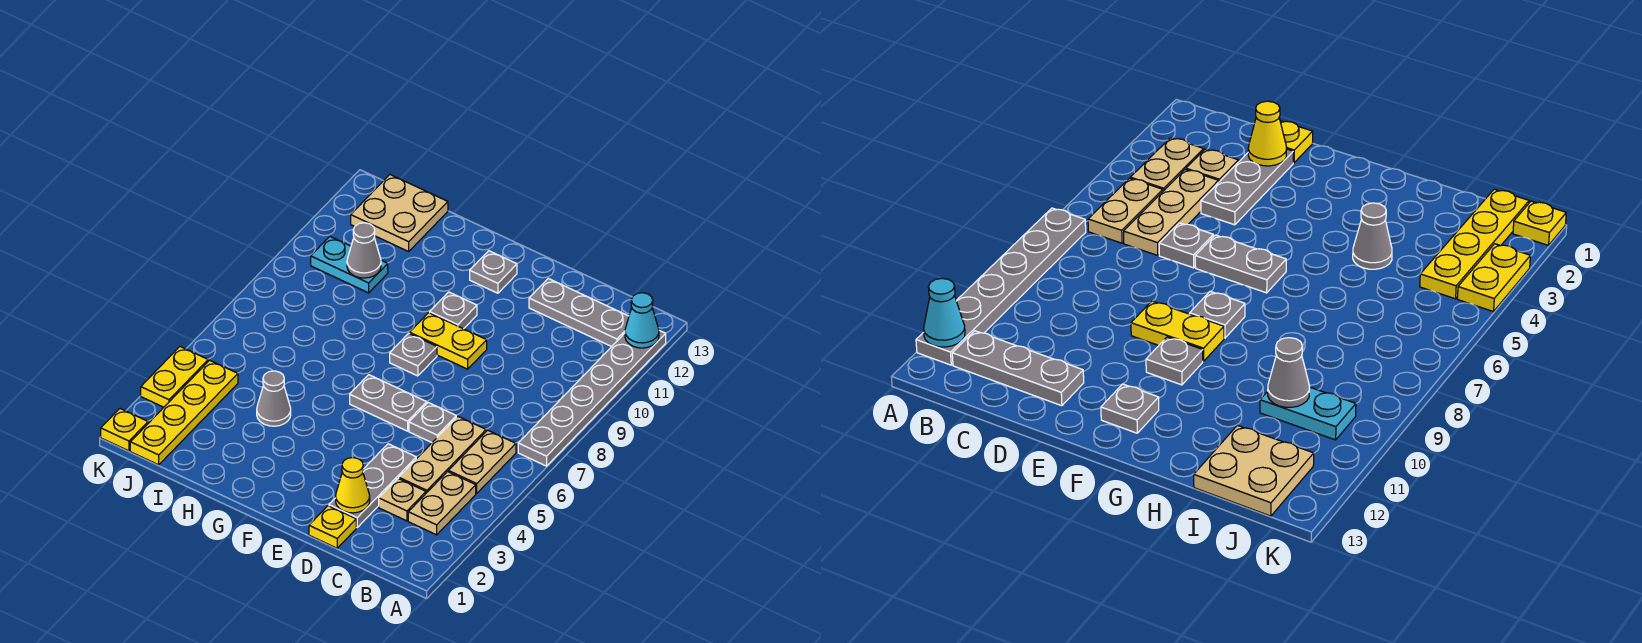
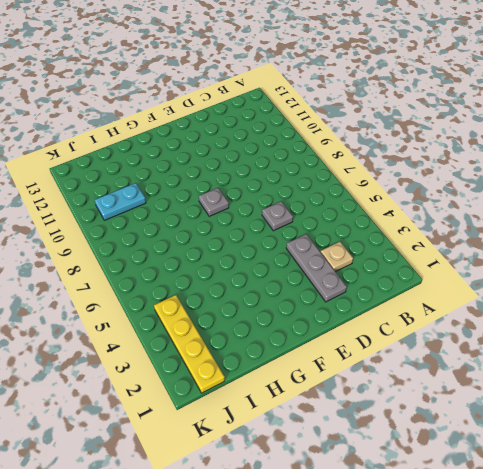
none -> grey 1x6 plate [518,330,666,466]
none -> tan 1x2 plate [408,472,476,535]
none -> tan 1x2 plate [448,430,516,493]

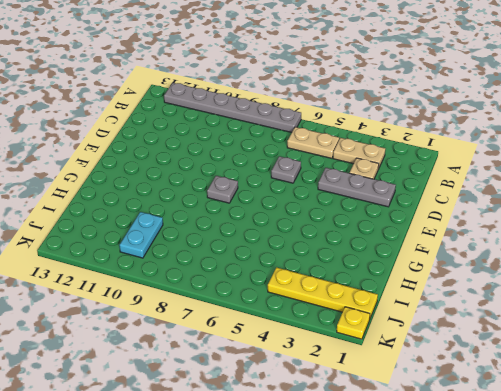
none -> grey 1x3 plate [529,279,629,347]
none -> tan 1x3 plate [399,417,486,493]
none -> yellow 1x1 plate [309,506,356,548]

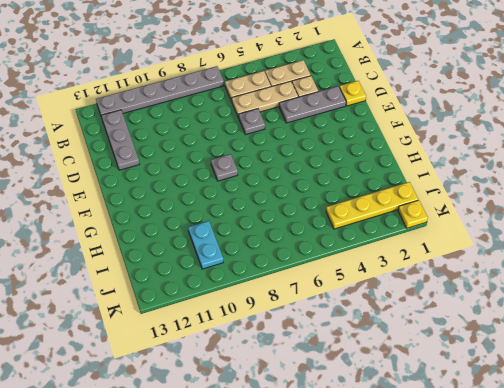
none -> grey 1x2 plate [350,375,427,431]
none -> yellow 1x2 plate [410,313,487,369]
none -> grey 1x1 plate [430,292,477,329]

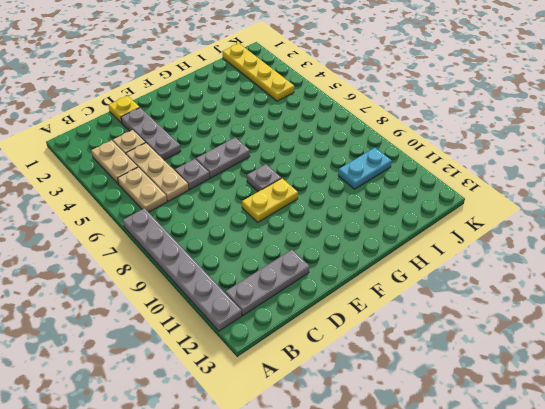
none -> grey 1x1 plate [430,292,477,329]
none -> grey 1x1 plate [470,251,517,293]
none -> grey 1x1 cone [257,371,291,426]

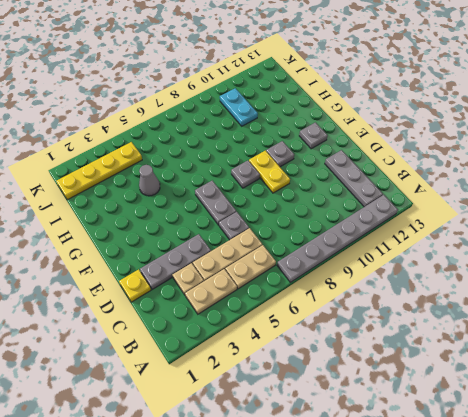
none -> tan 2x2 plate [351,175,448,251]
none -> yellow 1x1 plate [101,409,148,451]
none -> yellow 1x2 plate [141,347,208,407]

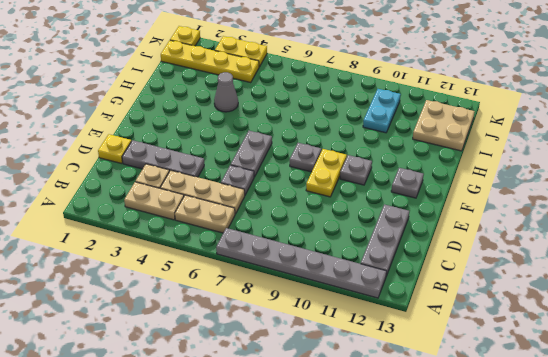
none -> cyan 1x1 cone [625,293,659,348]
none -> yellow 1x1 cone [336,458,370,513]
none -> grey 1x1 cone [347,223,381,278]

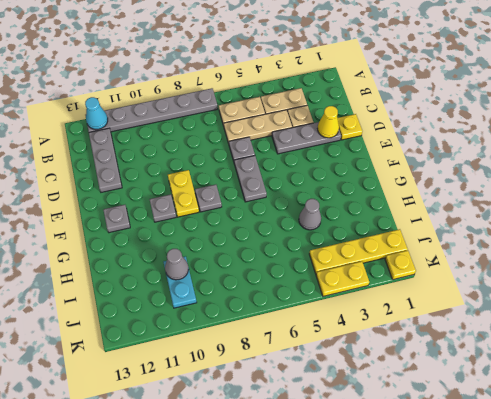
none -> tan 2x2 plate [351,175,448,251]

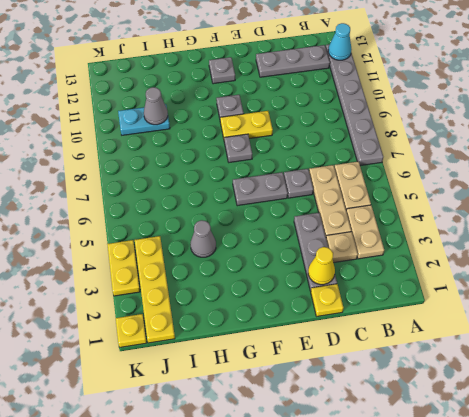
none -> tan 2x2 plate [351,175,448,251]

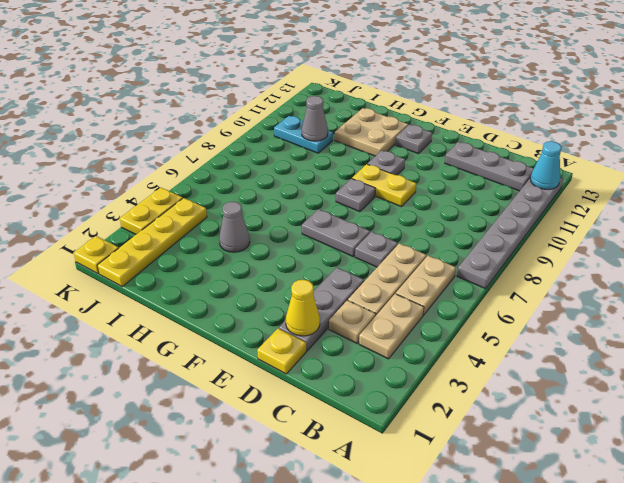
tan 2x2 plate [335,108,408,156] -> tan 2x2 plate moved to [351,175,448,251]

